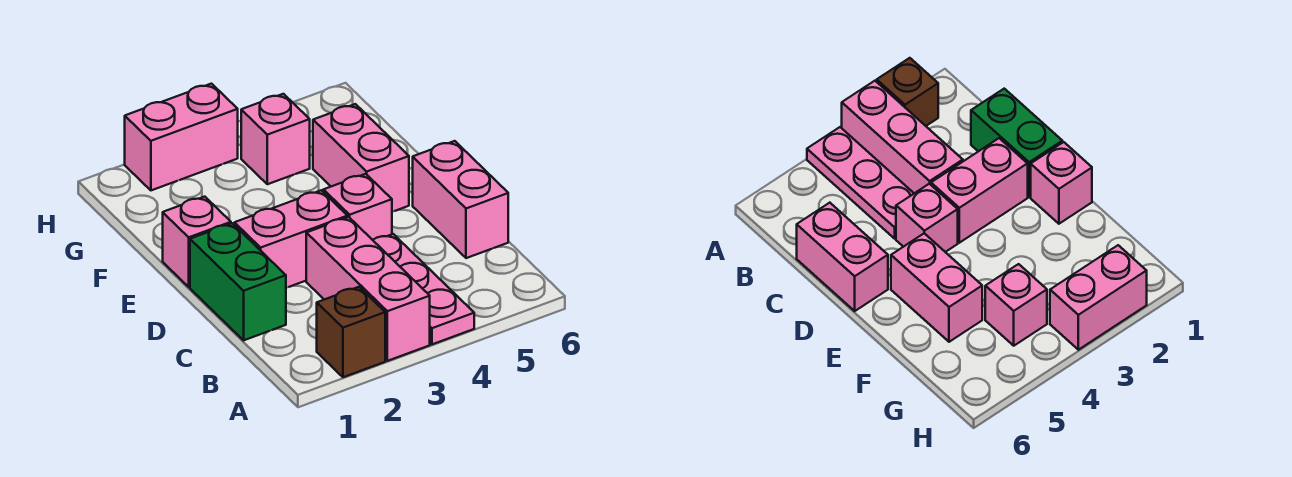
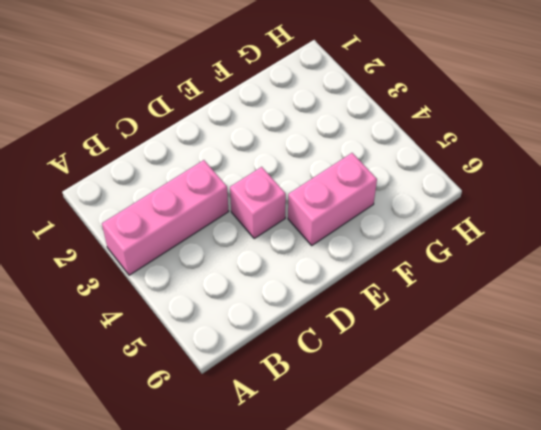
none -> brown 1x1 brick [317,287,385,377]
none -> pink 1x3 plate [373,234,474,344]

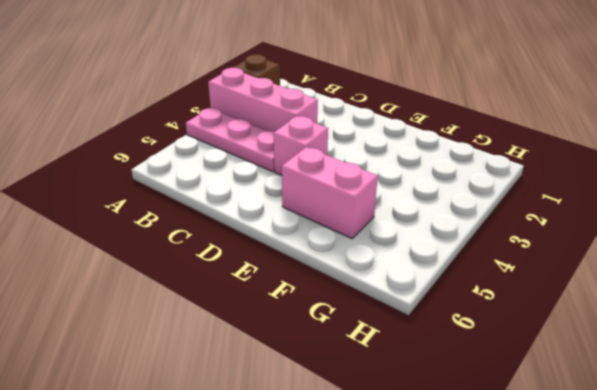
none -> green 1x2 brick [190,223,286,340]
none -> pink 1x2 brick [413,141,508,258]

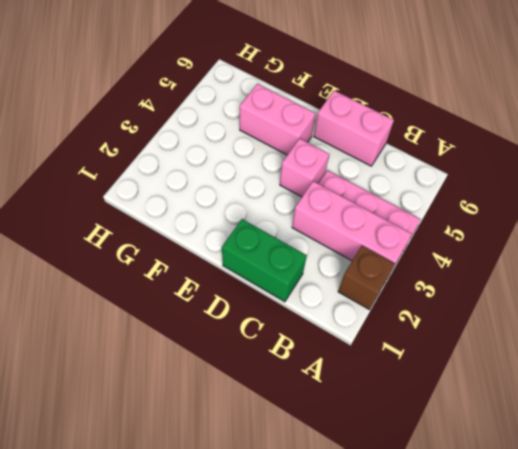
none -> pink 1x2 brick [234,190,347,288]
none -> pink 1x1 brick [163,197,231,287]

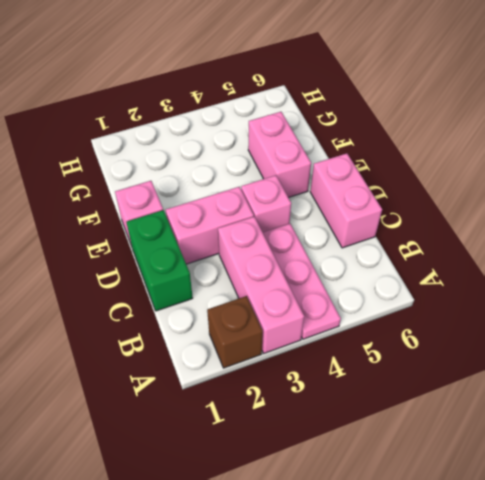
none -> pink 1x1 brick [241,94,310,184]
none -> pink 1x2 brick [125,84,238,190]

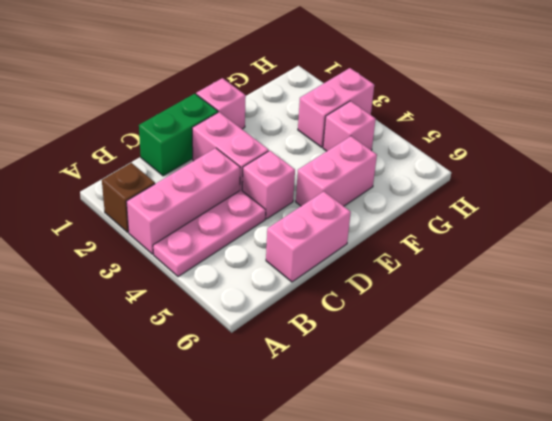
pink 1x2 brick [298,68,374,147] -> pink 1x2 brick turned to [125,84,238,190]

